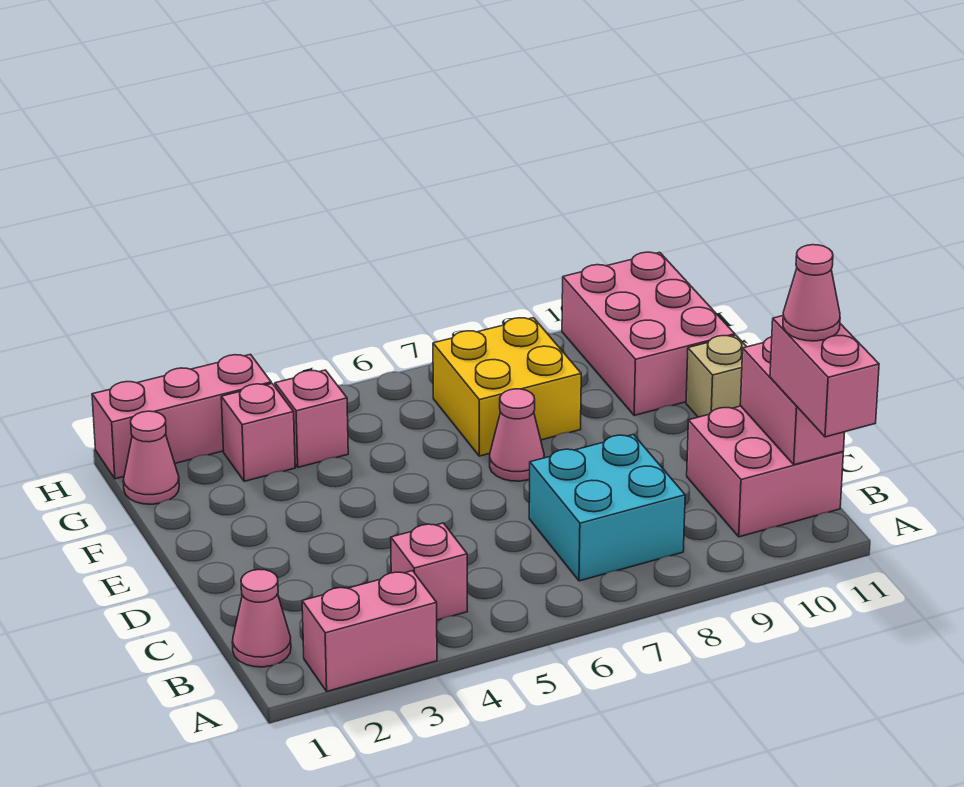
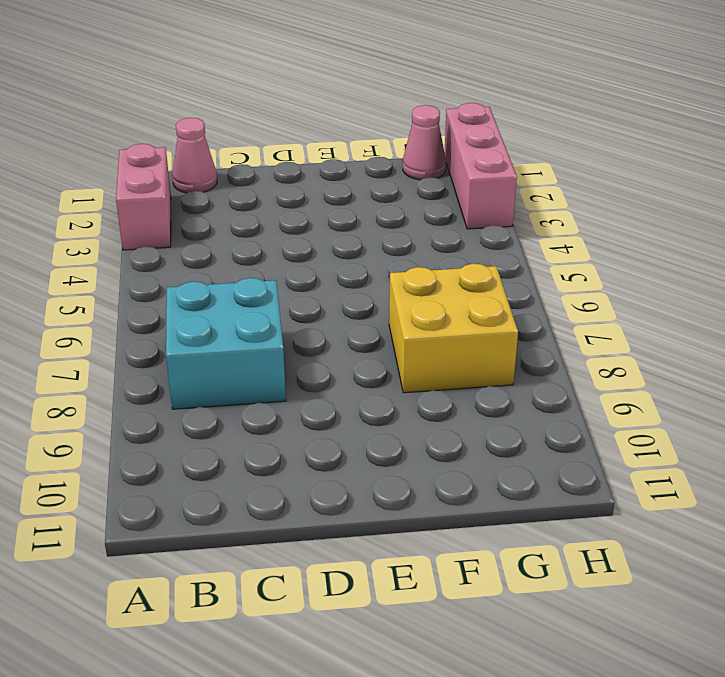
none -> pink 1x1 brick [391,523,467,620]
none -> pink 2x2 brick [687,406,843,537]
none -> pink 1x1 cone [490,389,544,481]

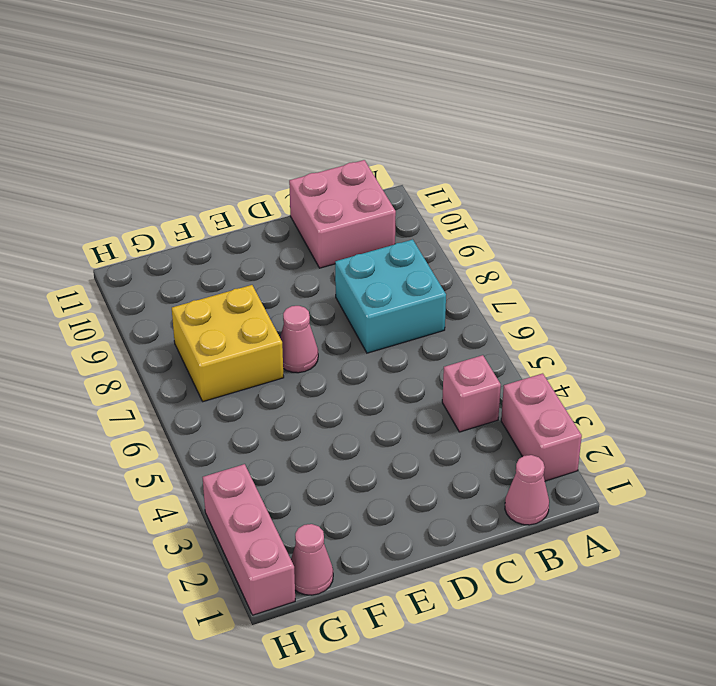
none -> tan 1x1 brick [686,335,746,417]
none -> pink 2x3 brick [562,252,735,415]
none -> pink 1x1 brick [221,384,295,481]

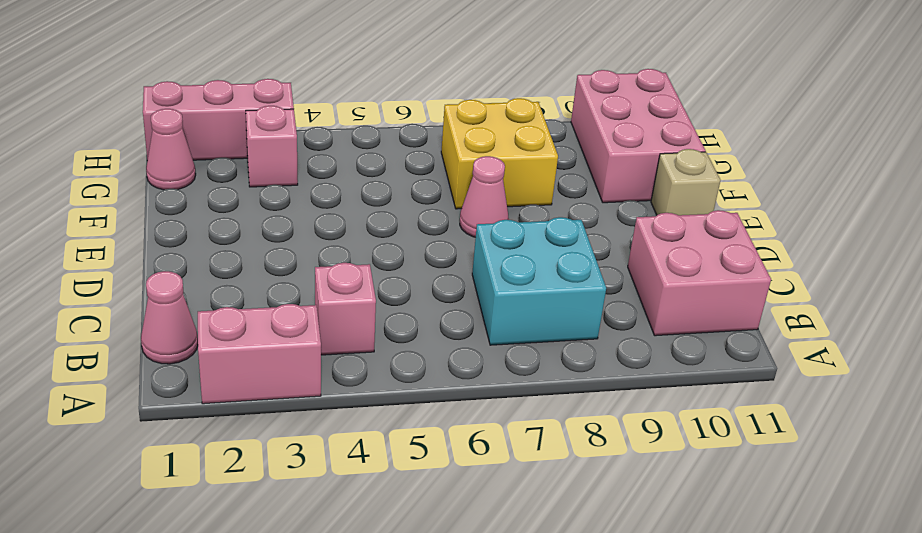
none -> pink 1x1 brick [275,370,348,467]
none -> pink 1x2 brick [740,337,845,465]
none -> pink 1x2 brick [770,316,879,437]

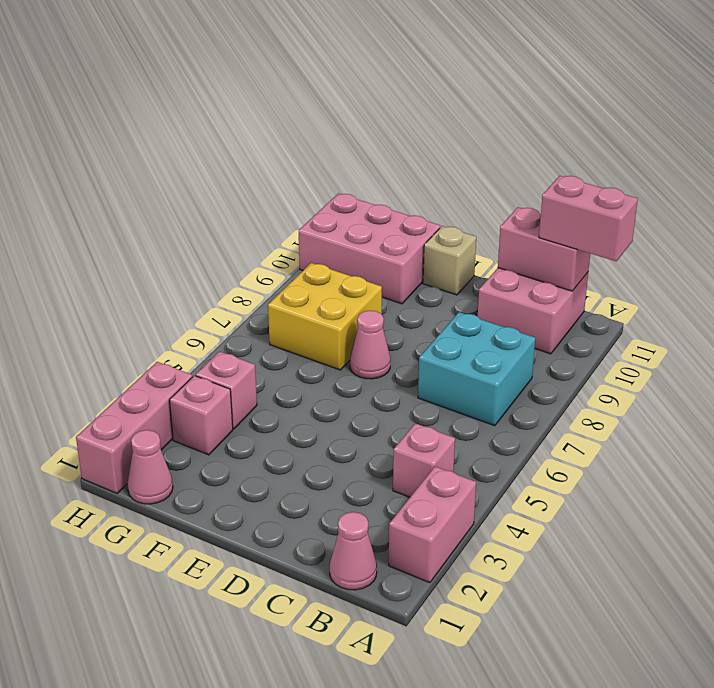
none -> pink 1x1 cone [783,245,840,341]

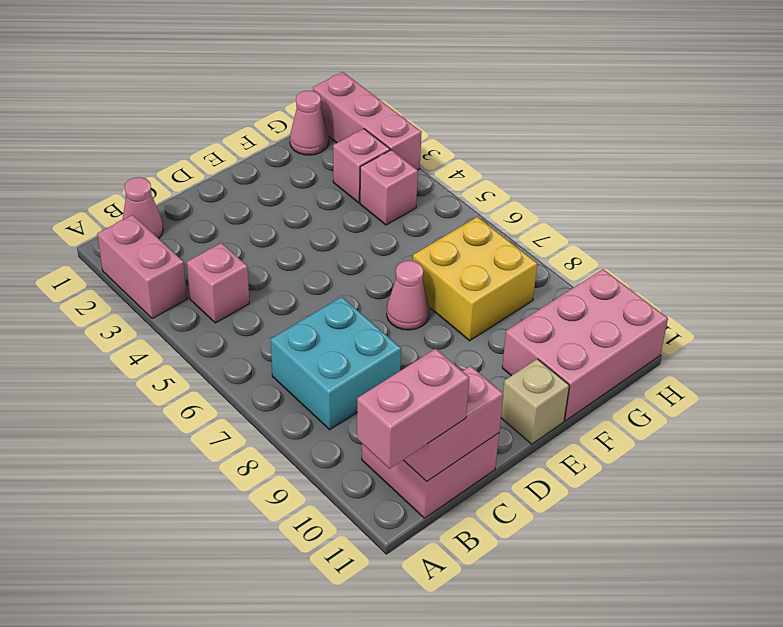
none -> pink 1x1 cone [783,245,840,341]

